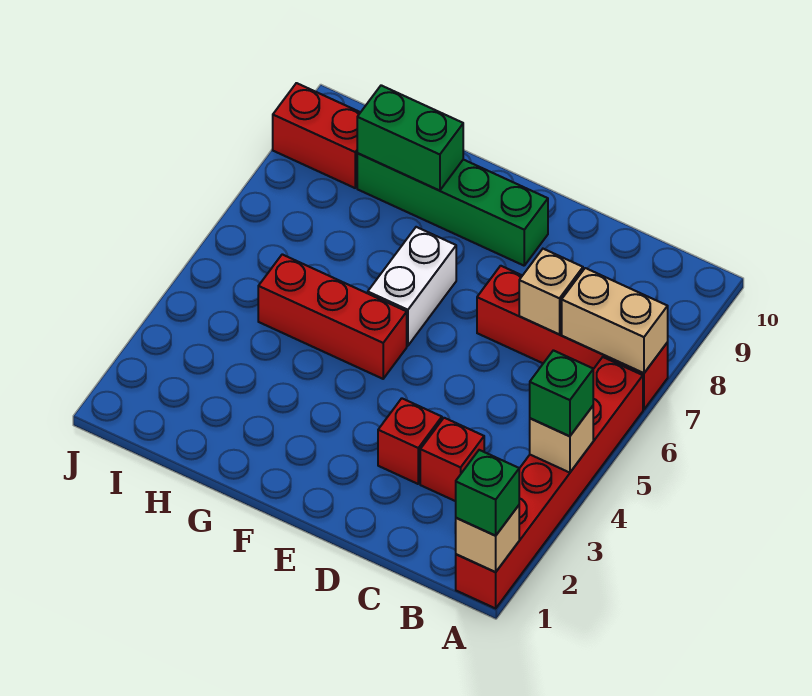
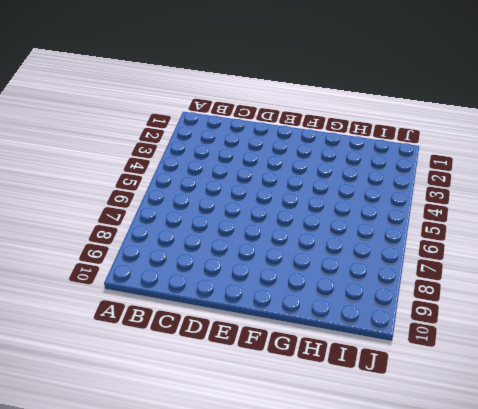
none -> red 1x6 brick [456,357,643,608]
none -> red 1x4 brick [477,266,668,410]
none -> red 1x1 brick [420,418,484,501]

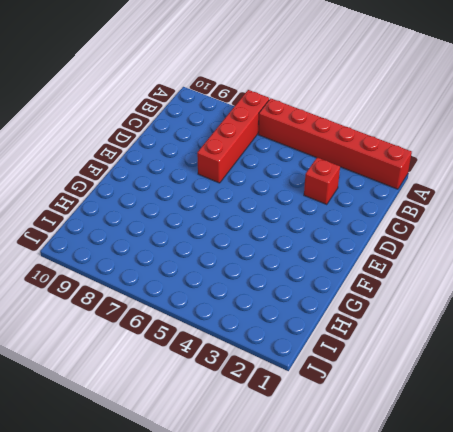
none -> red 1x1 brick [378,398,442,484]
none -> green 1x4 brick [357,153,548,266]
none -> red 1x3 brick [258,254,407,379]

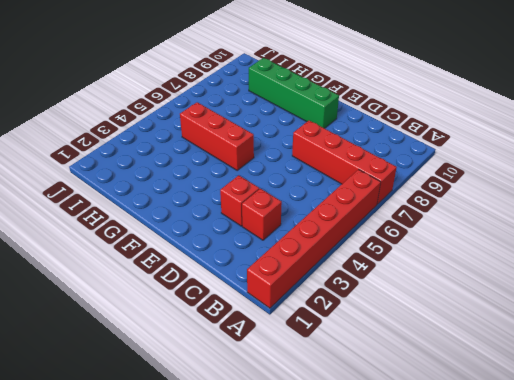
none -> white 1x2 brick [368,227,456,346]
none -> red 1x2 brick [273,83,361,188]
none -> tan 1x1 brick [455,505,519,572]

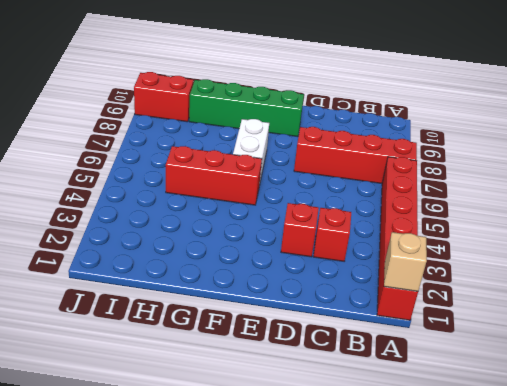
none -> tan 1x1 brick [530,406,593,473]
none -> tan 1x2 brick [562,268,668,373]
none -> tan 1x1 brick [519,249,583,334]

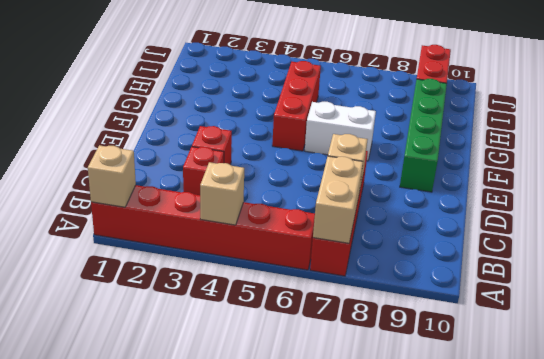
none -> green 1x2 brick [357,85,463,191]
none -> green 1x1 brick [456,450,519,536]
none -> green 1x1 brick [530,350,593,436]

